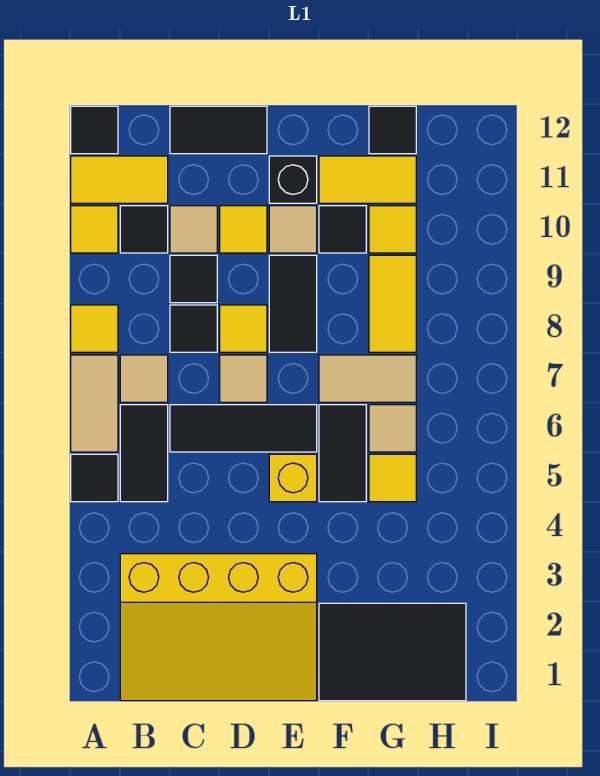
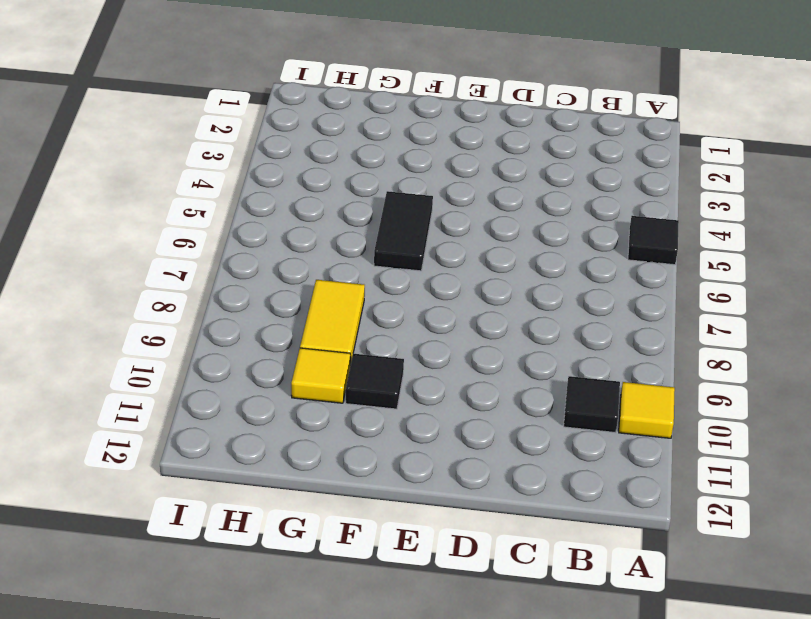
none -> tan 1x2 tile [71,355,118,452]
none -> yellow 1x1 tile [71,305,118,352]
none -> yellow 1x2 tile [71,156,168,203]
none -> black 1x1 tile [71,106,118,154]

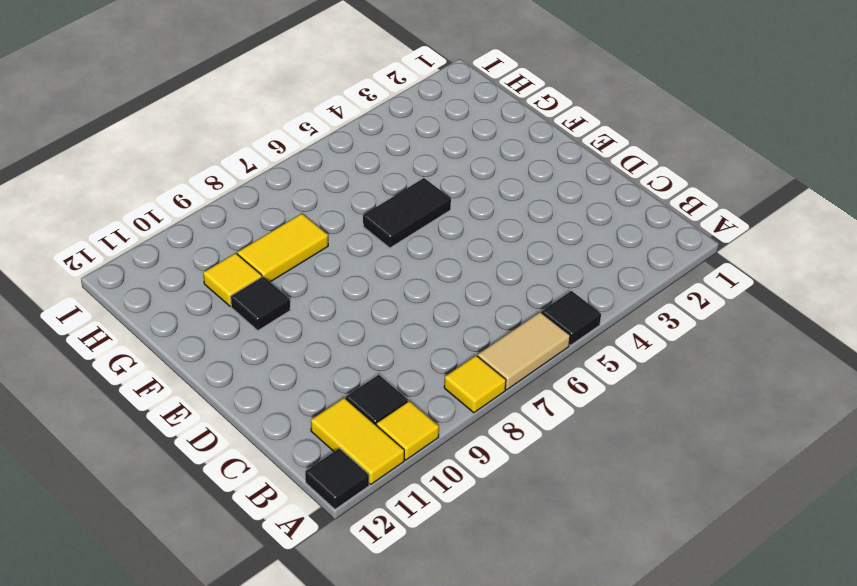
none -> yellow 3x4 slope [120,554,317,701]
none -> black 1x2 tile [120,405,168,502]
none -> tan 1x1 tile [120,355,168,402]
none -> black 1x3 tile [170,405,317,452]

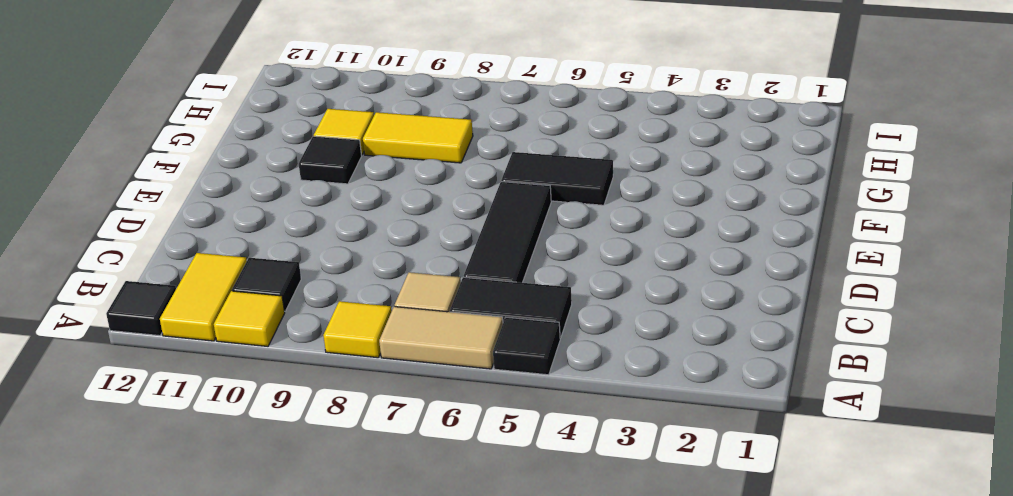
none -> yellow 3x4 slope [120,554,317,701]
none -> black 1x1 tile [170,305,217,352]
none -> black 1x1 tile [170,255,217,303]
none -> tan 1x1 tile [170,206,217,253]

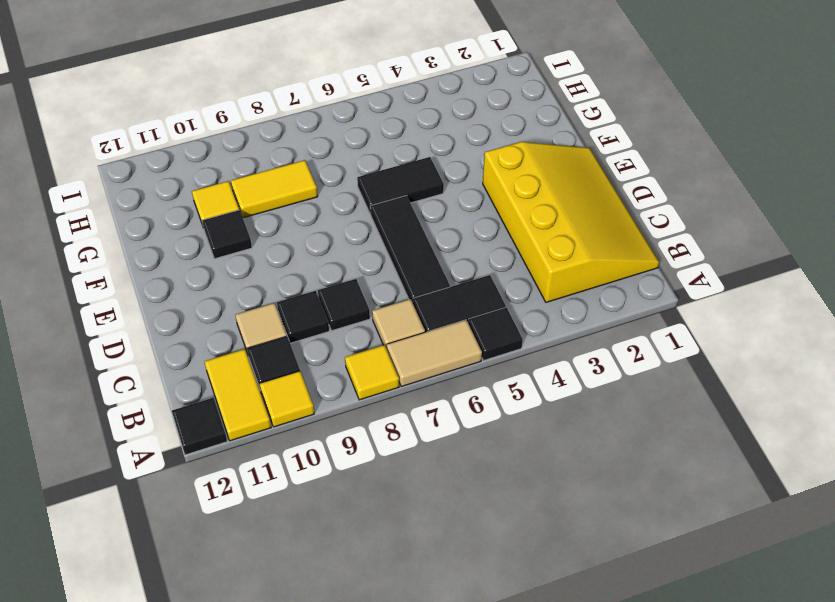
none -> black 1x2 tile [170,106,267,154]
none -> tan 1x1 tile [220,355,267,402]
none -> yellow 1x1 tile [220,305,267,352]
none -> yellow 1x1 tile [220,206,267,253]

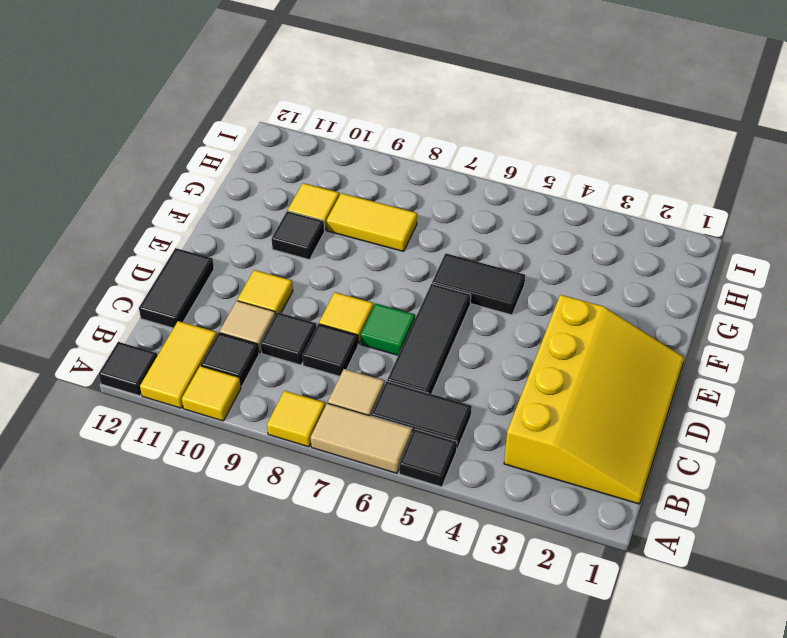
green 1x1 tile [361,304,415,355] -> tan 1x1 tile [220,355,267,402]
none -> yellow 1x1 brick [269,454,317,502]
none -> black 1x2 tile [269,255,317,352]
none -> tan 1x1 tile [269,206,317,253]
none -> black 1x1 brick [269,156,317,203]

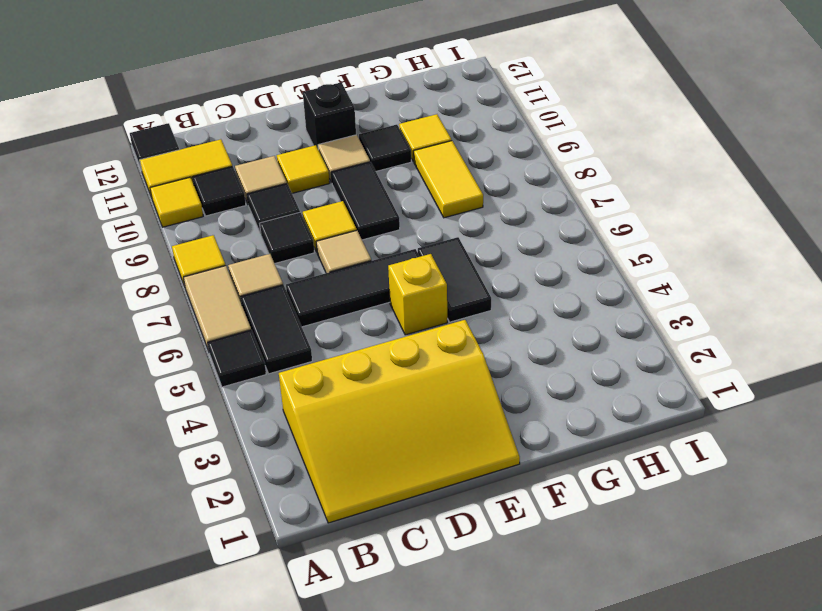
none -> black 1x2 tile [170,106,267,154]
none -> black 2x3 tile [319,603,466,701]
none -> tan 1x2 tile [319,355,416,402]
none -> yellow 1x2 tile [319,156,416,203]

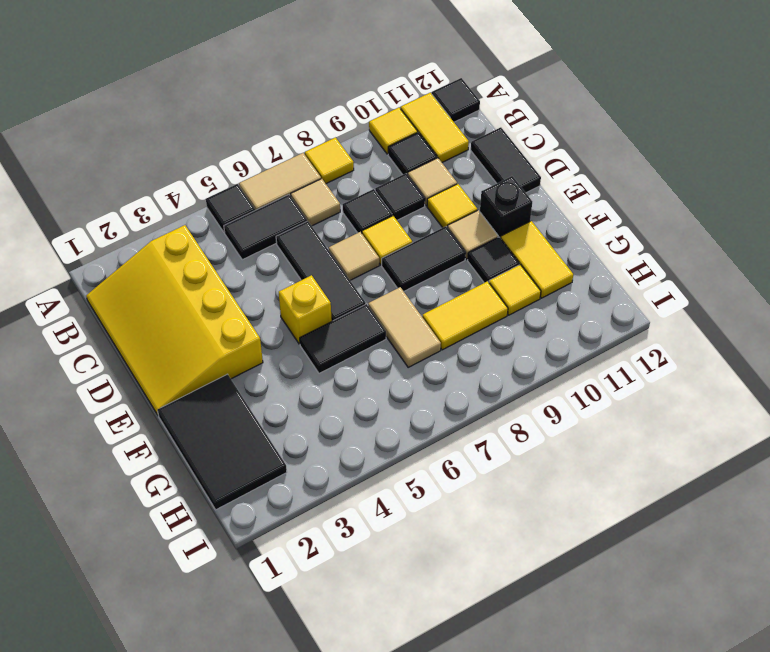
none -> yellow 1x1 tile [369,454,416,502]
none -> tan 1x1 tile [369,405,416,452]
none -> black 1x1 tile [369,106,416,154]

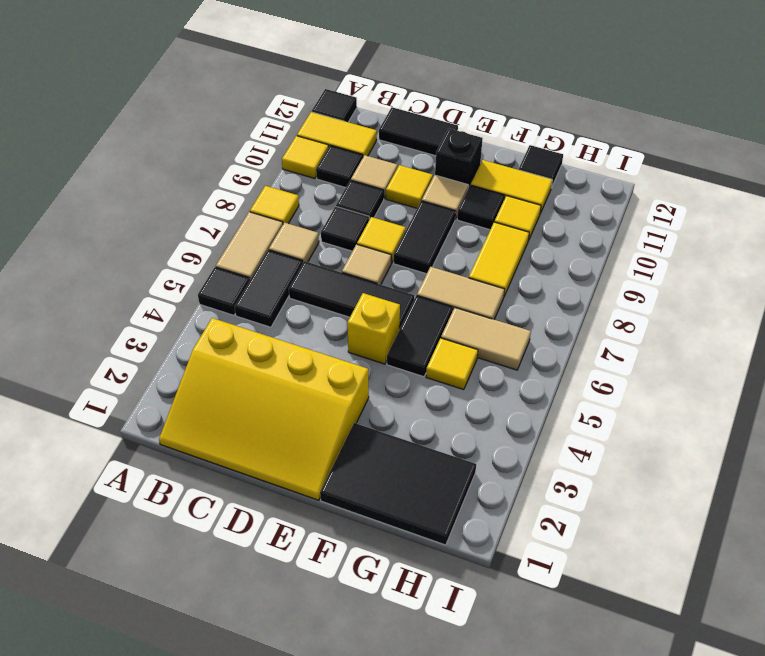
tan 1x2 tile [441,308,531,370] -> tan 1x1 tile [369,405,416,452]

